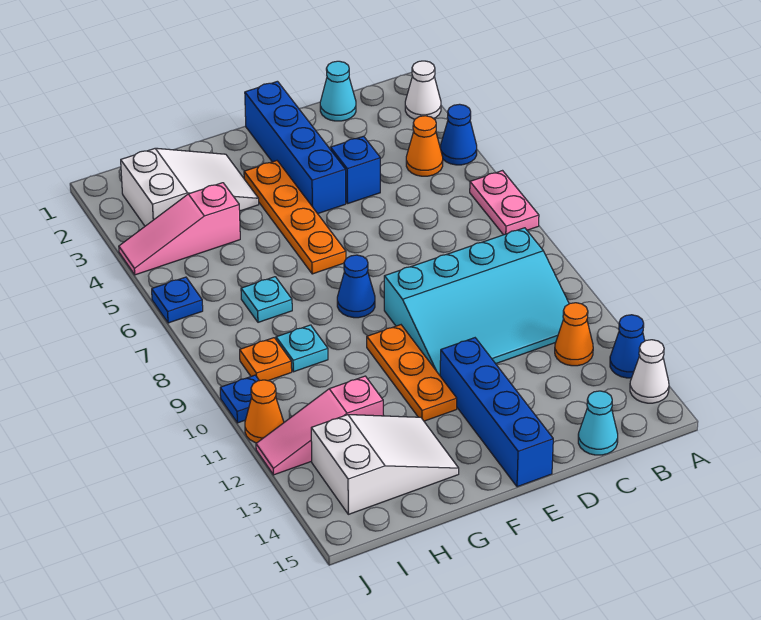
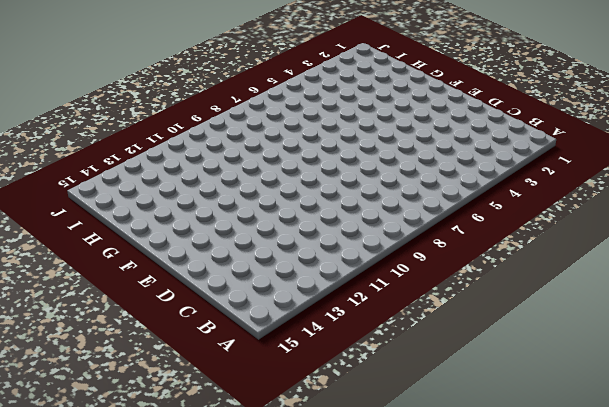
none -> white 1x1 cone [405,61,441,119]
none -> blue 1x1 cone [440,104,477,165]
none -> pink 1x2 plate [470,171,539,235]

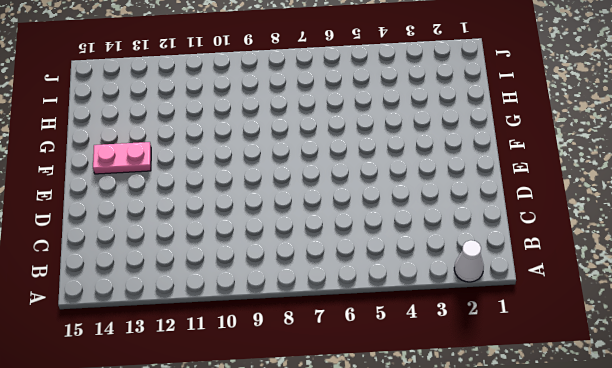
pink 1x2 plate [93,142,151,174] -> pink 1x2 plate moved to [470,171,539,235]
none -> blue 1x1 cone [440,104,477,165]
none -> blue 1x1 cone [610,315,645,378]
none -> white 1x1 cone [630,340,669,403]

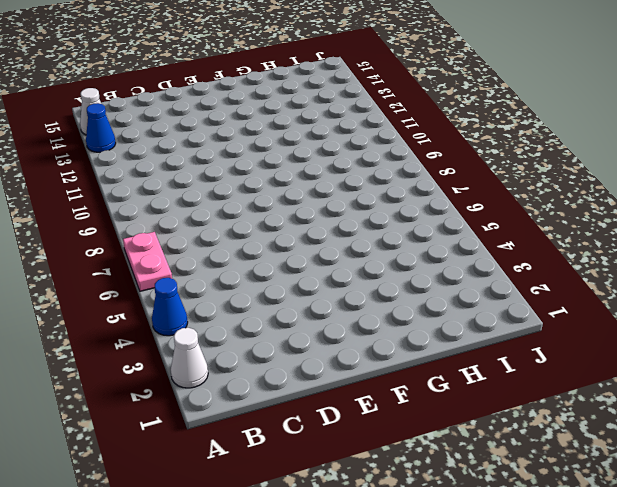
none -> orange 1x1 cone [406,116,443,176]
none -> cyan 3x4 slope [384,228,569,375]
none -> orange 1x1 cone [555,303,593,366]

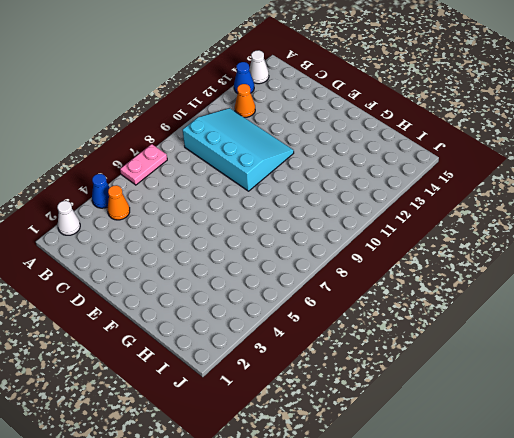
none -> cyan 1x1 cone [320,61,356,121]
none -> cyan 1x1 cone [578,391,618,455]
none -> blue 1x1 brick [331,136,380,204]

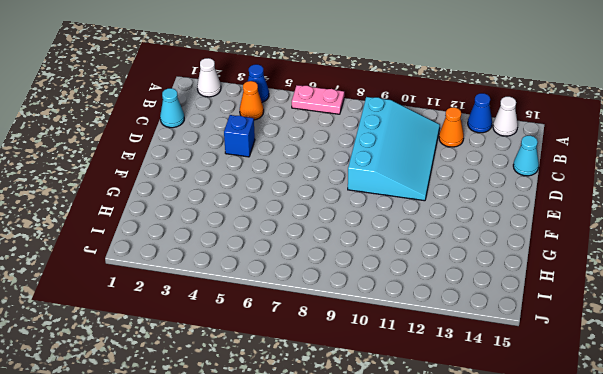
none -> blue 1x4 brick [245,81,346,214]
none -> blue 1x4 brick [440,338,553,487]
none -> orange 1x4 plate [244,161,346,274]

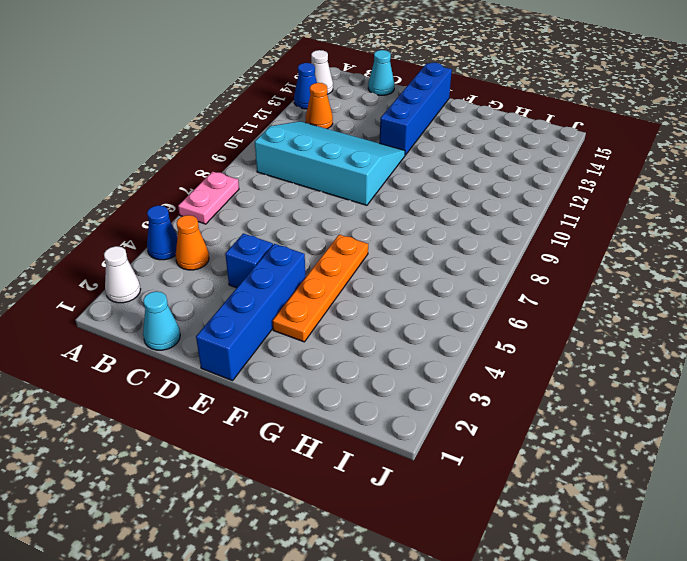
none -> blue 1x1 cone [337,255,375,318]
none -> orange 1x3 plate [367,325,457,421]
none -> white 2x3 slope [121,148,259,226]

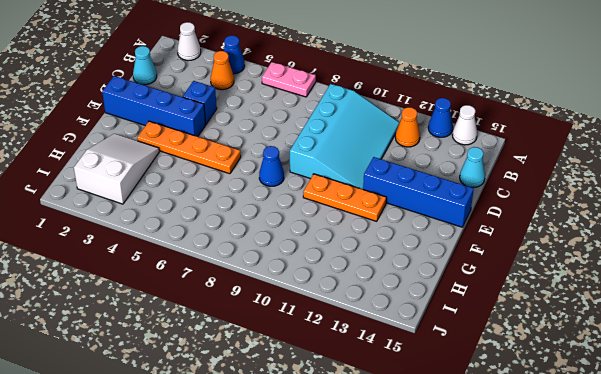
none -> white 2x3 slope [311,415,459,514]
none -> pink 1x3 slope [119,183,240,275]
none -> cyan 1x1 plate [241,277,292,322]

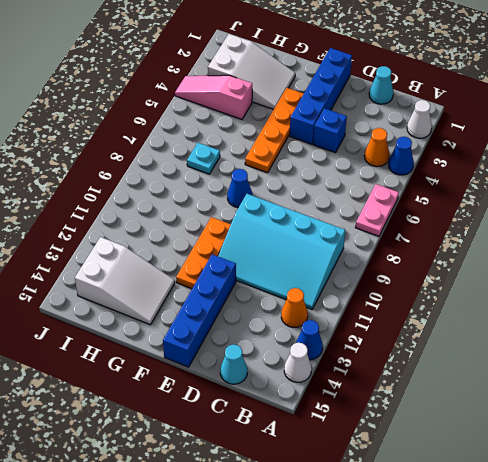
none -> cyan 1x1 plate [276,325,328,372]
none -> pink 1x3 slope [256,376,383,475]
none -> orange 1x1 plate [240,338,292,381]

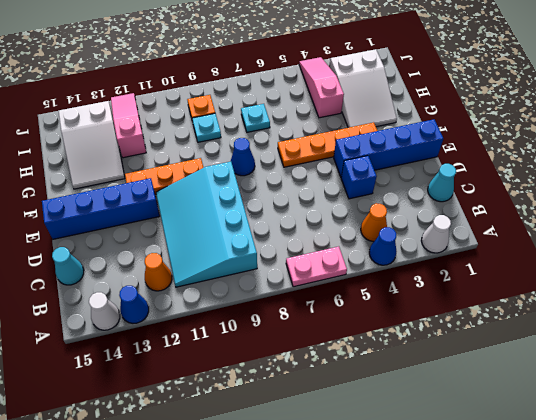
none -> blue 1x1 plate [152,277,203,323]
none -> blue 1x1 plate [220,375,259,423]
none -> orange 1x1 cone [245,380,284,443]

